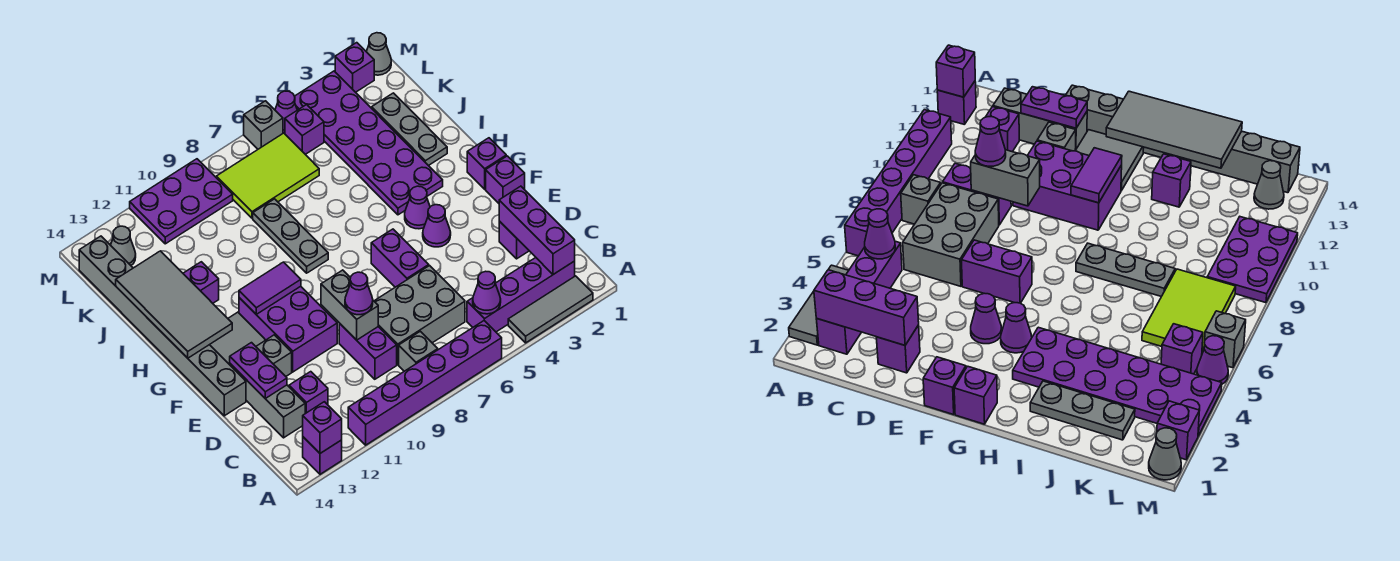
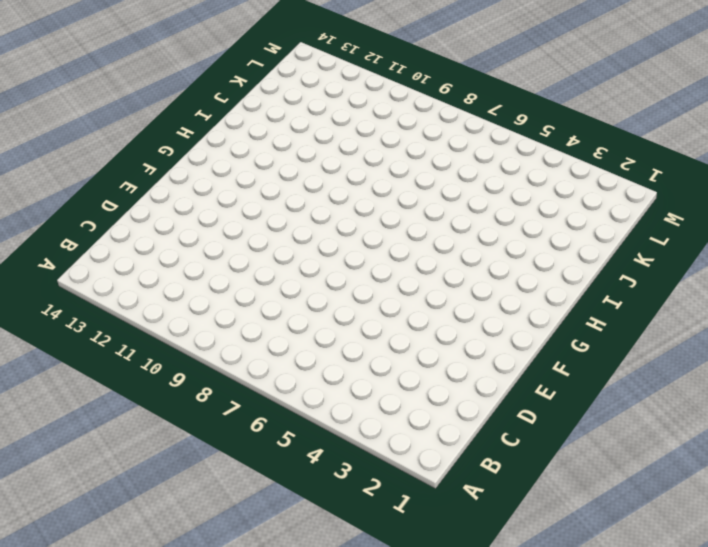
none -> grey 1x3 tile [508,276,593,343]
none -> purple 1x6 brick [348,321,502,445]
none -> purple 1x1 brick [303,437,342,474]
none -> purple 1x4 brick [467,258,575,332]

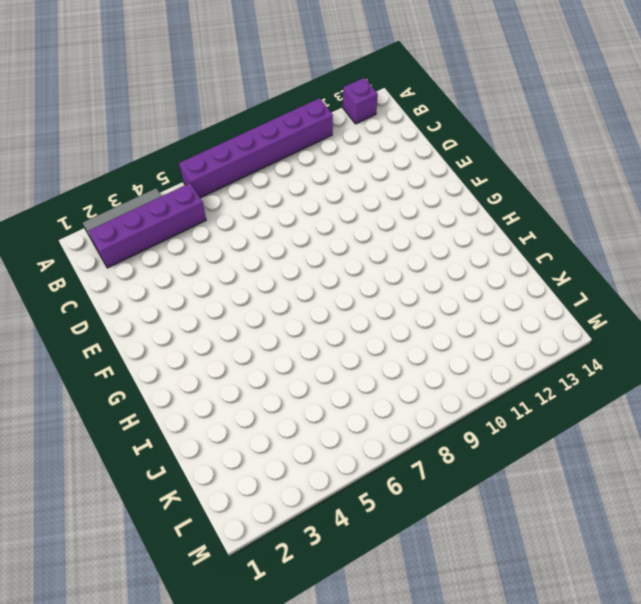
none -> grey 1x1 brick [399,331,438,371]
none -> grey 2x3 brick [374,266,465,365]
none -> purple 1x2 brick [339,323,397,379]
none -> purple 1x1 brick [289,372,328,414]

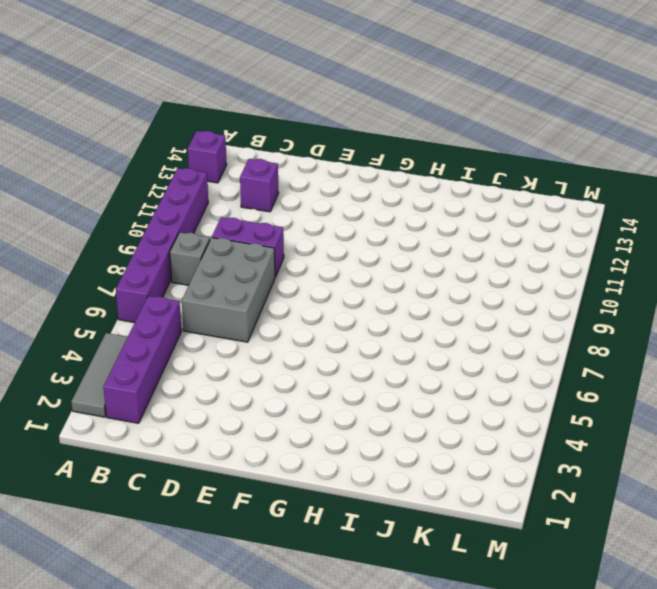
none -> grey 1x3 brick [230,364,305,438]
none -> purple 1x1 brick [499,221,529,259]
none -> purple 1x2 brick [371,229,429,287]
none -> purple 2x3 brick [239,286,337,372]

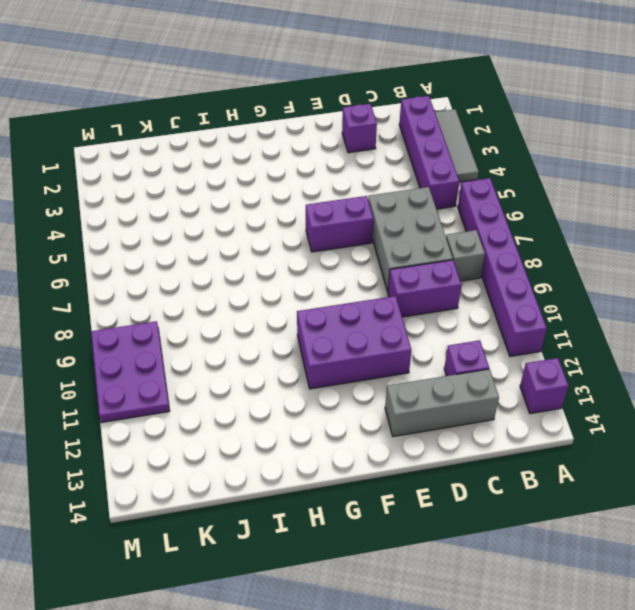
none -> grey 1x1 brick [256,335,292,376]
none -> grey 1x8 brick [79,236,246,416]
none -> purple 1x1 brick [486,156,525,203]
none -> purple 1x1 cone [423,205,451,247]

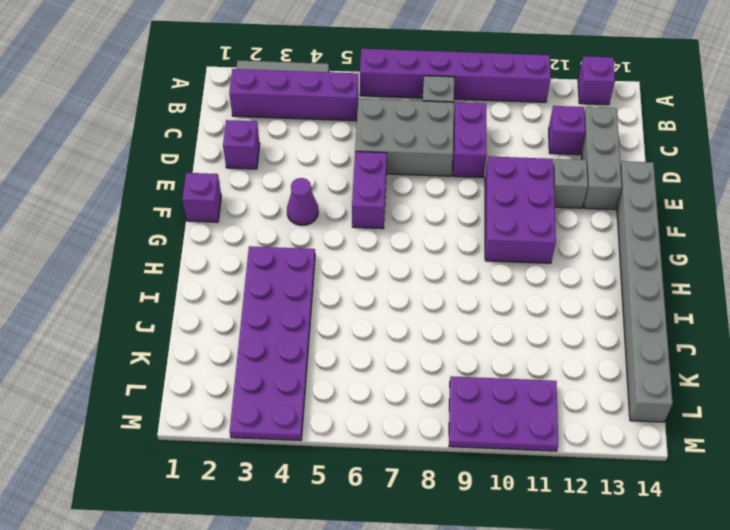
none -> grey 2x2 tile [210,312,265,365]
none -> purple 1x1 brick [467,138,506,189]
none -> purple 1x1 cone [405,186,430,229]
none -> grey 1x3 plate [253,199,328,273]

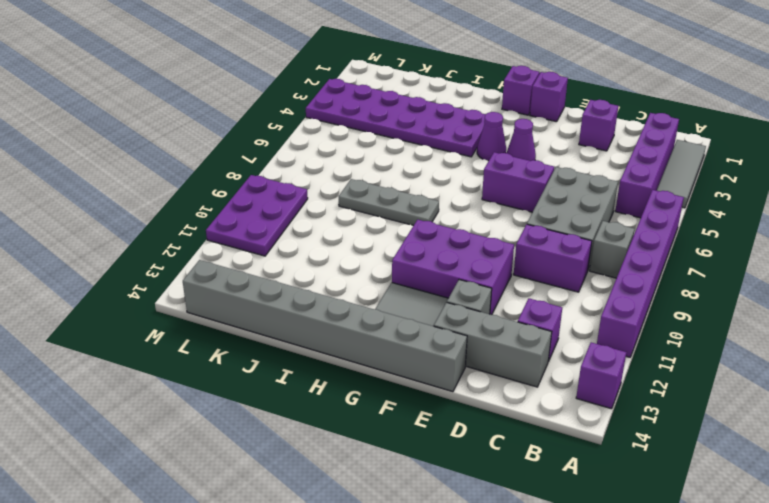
none -> grey 1x3 plate [372,93,447,166]
none -> purple 1x1 brick [183,262,219,303]
none -> lime 2x3 tile [216,133,319,218]
none -> purple 1x1 brick [285,105,324,154]

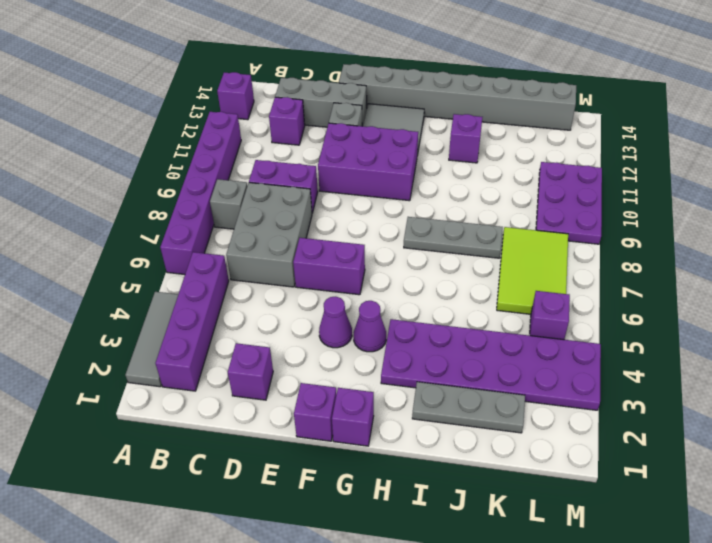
none -> grey 1x1 cone [111,226,136,265]
none -> grey 1x1 cone [366,33,391,75]
none -> purple 1x1 brick [335,43,374,92]
none -> purple 1x1 cone [275,91,297,133]

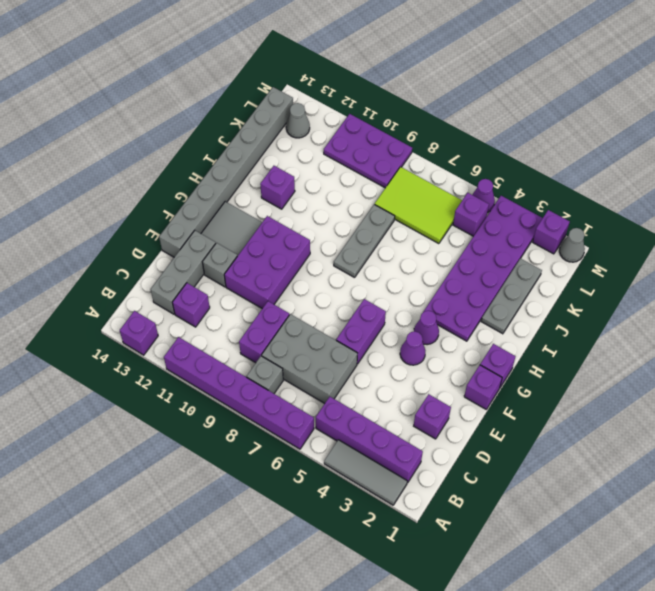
none -> grey 1x1 brick [244,101,283,149]
none -> purple 1x1 brick [303,402,342,453]
none -> purple 1x3 brick [499,186,575,274]
none -> purple 1x1 cone [473,271,501,314]

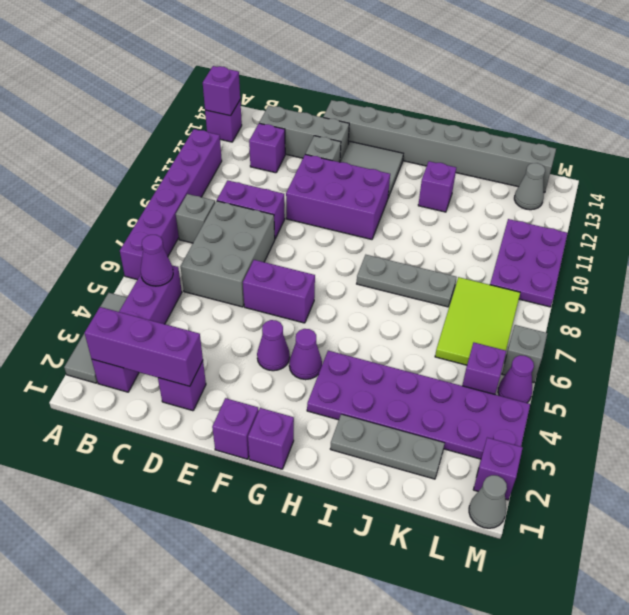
none -> grey 1x2 brick [321,270,378,340]
none -> purple 1x2 plate [230,343,287,399]
none -> purple 1x2 tile [239,262,301,314]
none -> grey 2x4 tile [116,251,232,358]

